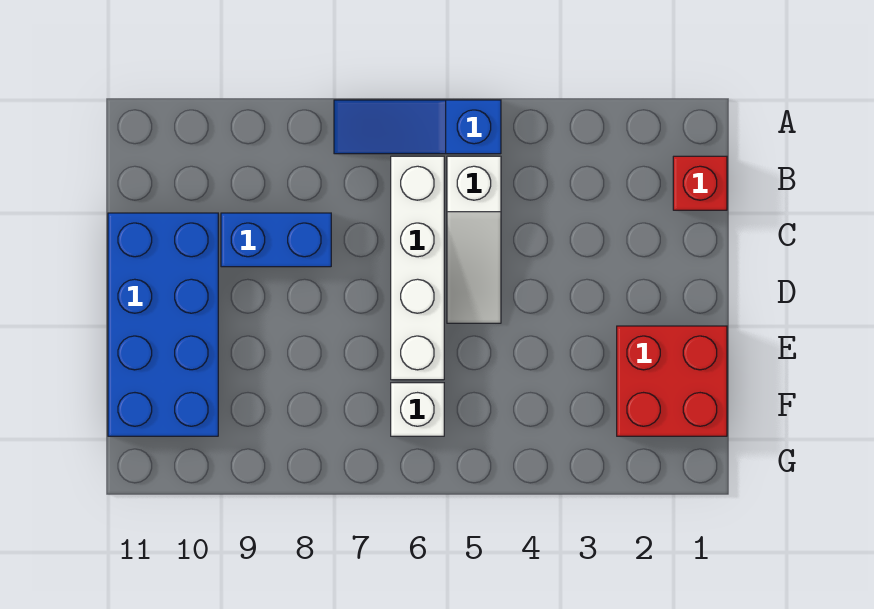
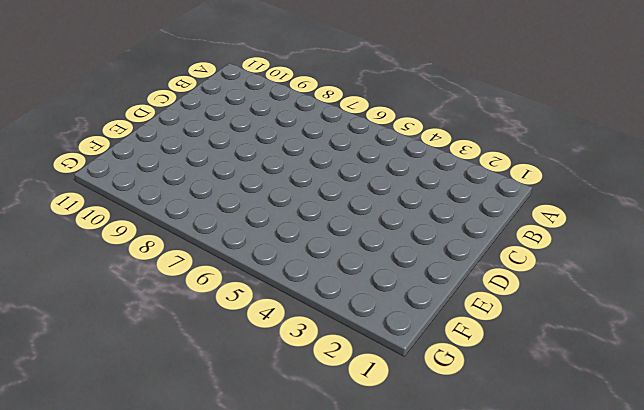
none -> blue 1x3 slope [334,100,501,154]
none -> red 1x1 brick [673,156,727,210]

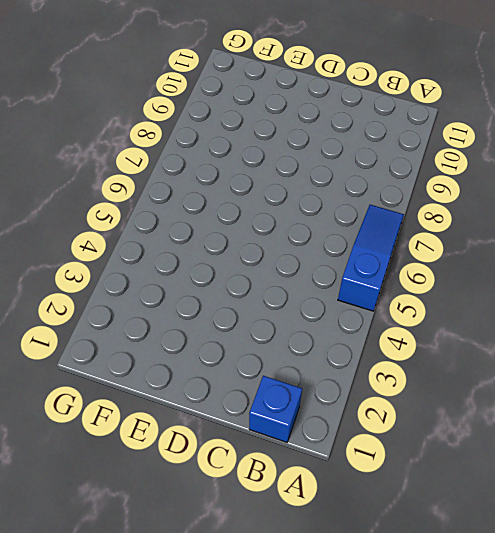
blue 1x1 brick [249,376,302,442] -> red 1x1 brick [673,156,727,210]
none -> white 1x3 slope [447,156,501,323]
none -> white 1x4 brick [391,156,444,380]

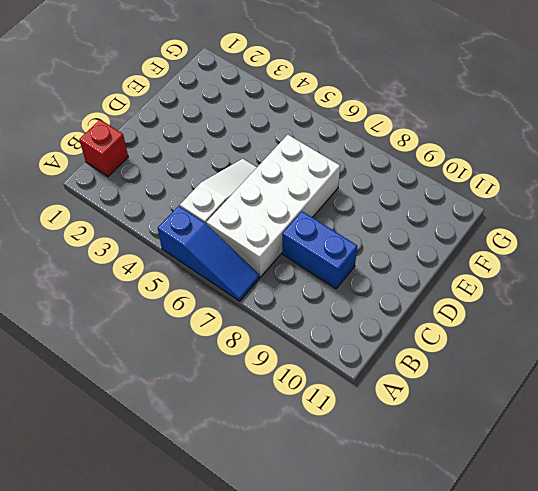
white 2x4 brick [206,135,340,277] -> white 1x4 brick [391,156,444,380]
none -> blue 2x4 brick [108,213,218,436]
none -> red 2x2 brick [617,326,727,436]

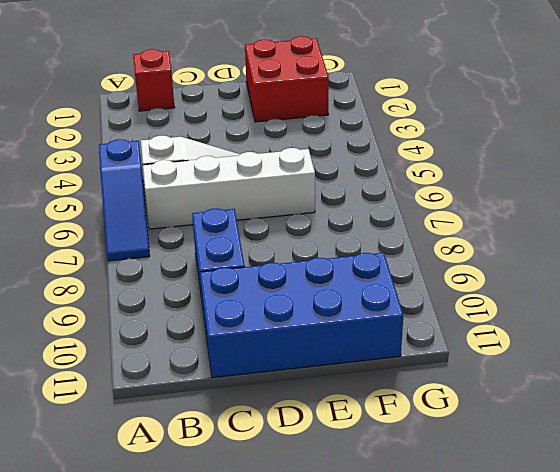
none -> white 1x1 brick [391,383,444,436]

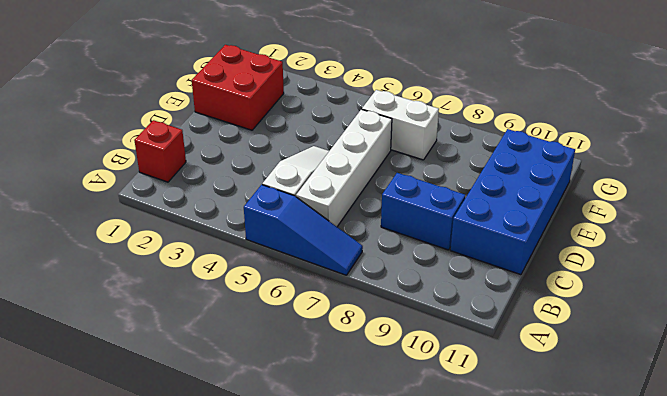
white 1x2 brick [362,90,439,160] -> white 1x1 brick [391,383,444,436]

